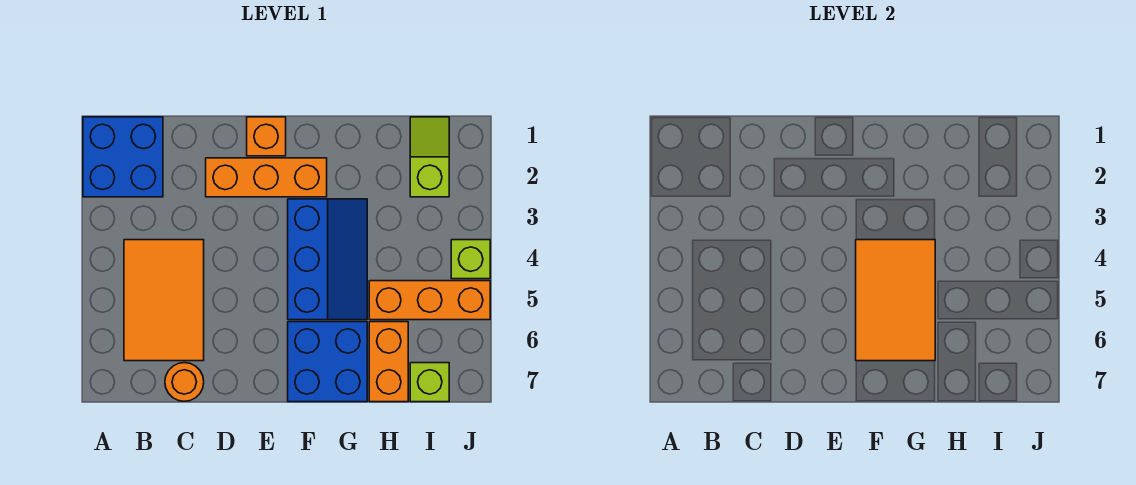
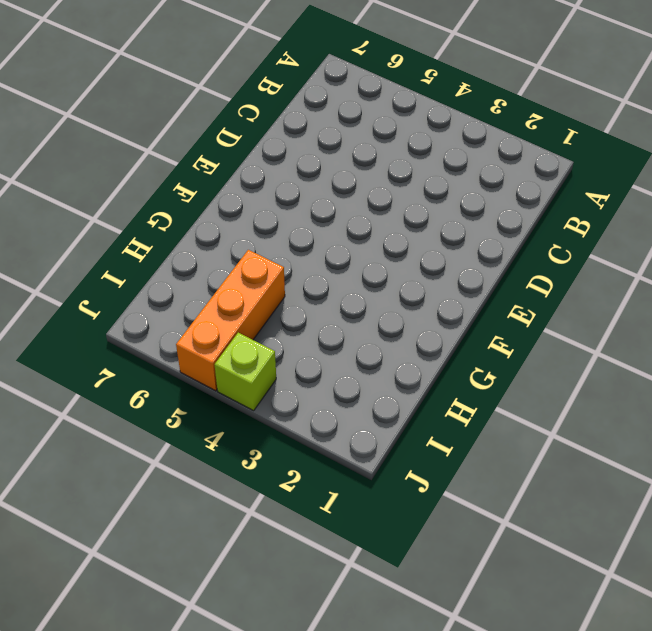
none -> blue 2x2 brick [83,117,163,197]
none -> orange 2x3 tile [124,240,204,361]
none -> orange 1x1 round brick [165,363,204,401]

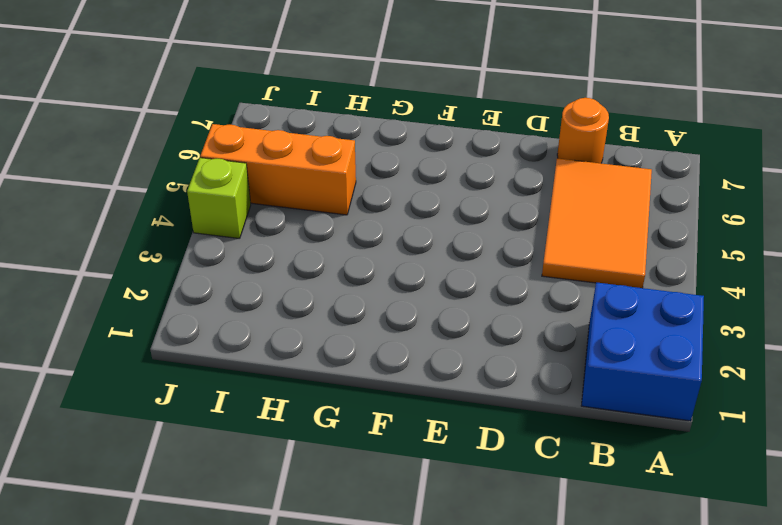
none -> orange 1x3 brick [206,158,327,197]
none -> orange 1x1 brick [247,117,286,156]
none -> blue 2x3 slope [288,199,367,320]

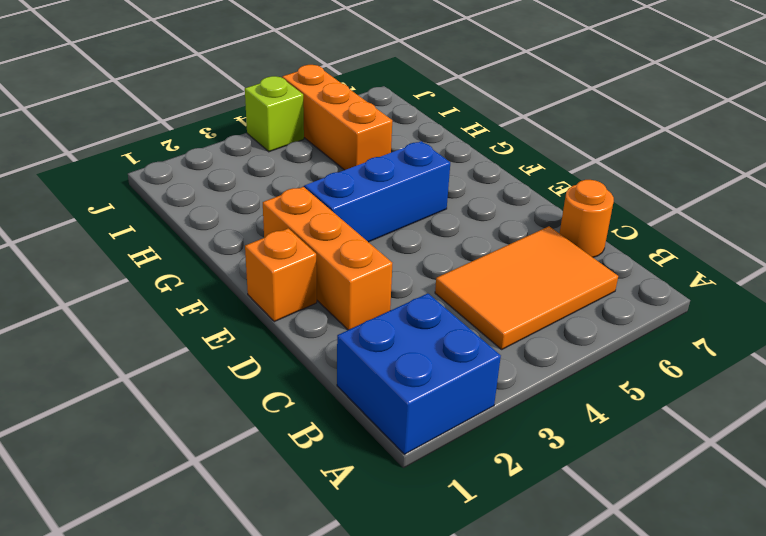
none -> blue 2x2 brick [288,322,367,402]
none -> orange 1x2 brick [369,322,408,402]
none -> lime 1x2 slope [410,117,449,197]

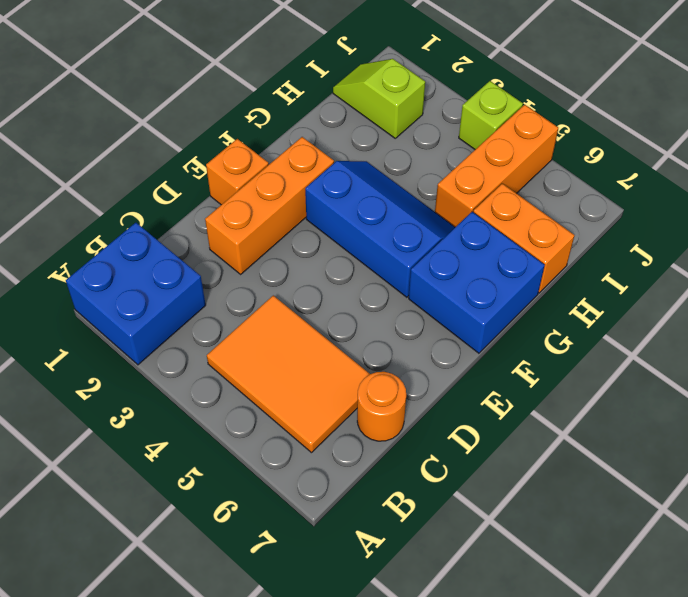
none -> lime 1x1 brick [410,363,449,402]
none -> orange 2x3 tile [856,240,935,361]

